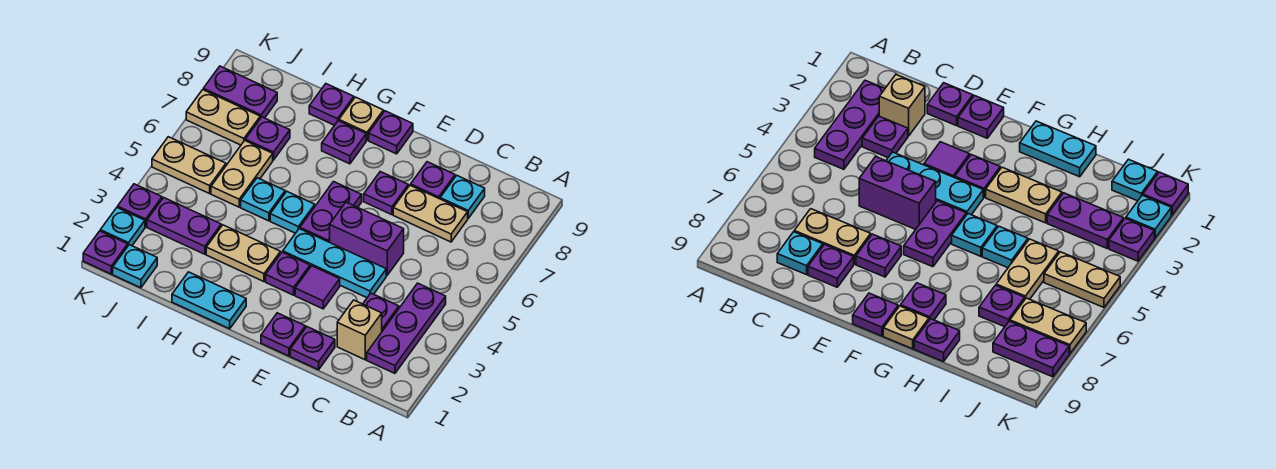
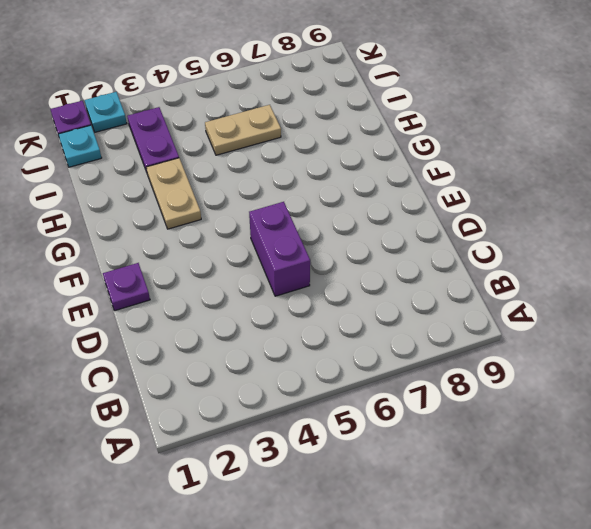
none -> purple 1x3 plate [367,283,446,373]
none -> tan 1x1 brick [337,300,382,360]
none -> purple 1x1 plate [363,293,399,331]
none -> tan 1x2 plate [393,185,468,242]

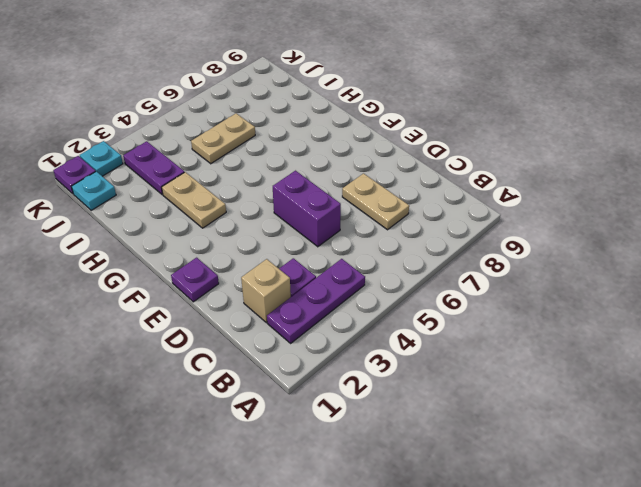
none -> cyan 1x1 plate [440,175,485,218]
none -> purple 1x1 plate [290,327,335,370]
none -> cyan 1x3 plate [283,229,386,298]
none -> purple 1x1 plate [411,162,455,199]

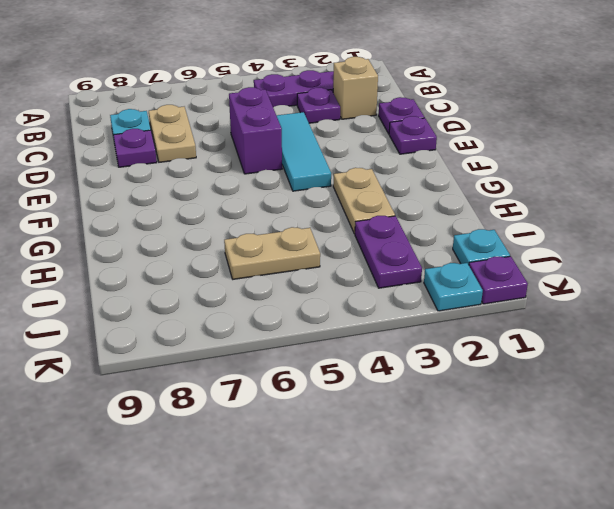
cyan 1x3 tile [276,112,331,191] -> cyan 1x3 plate [283,229,386,298]
none -> purple 1x1 tile [295,266,340,309]
none -> purple 1x1 plate [364,172,408,215]
none -> purple 1x1 plate [266,252,310,295]
none -> purple 1x2 plate [300,182,362,242]

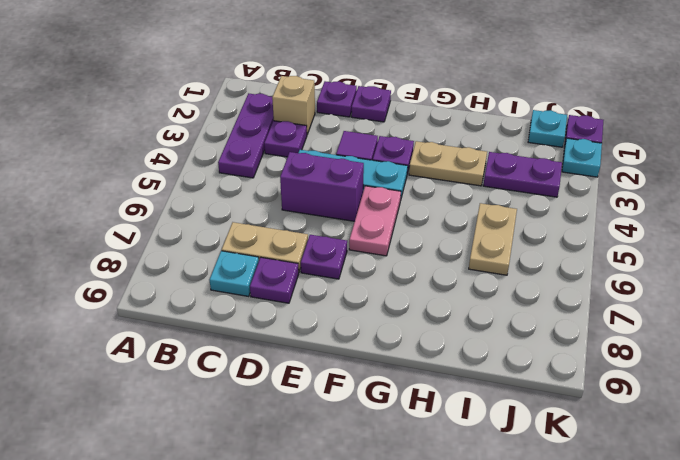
pink 1x2 plate [349,186,401,256] -> purple 1x2 plate [300,182,362,242]
none -> purple 1x1 plate [369,111,413,154]
none -> cyan 1x2 plate [172,272,246,329]
none -> cyan 1x1 plate [270,192,315,233]
none -> purple 1x1 plate [322,121,366,164]

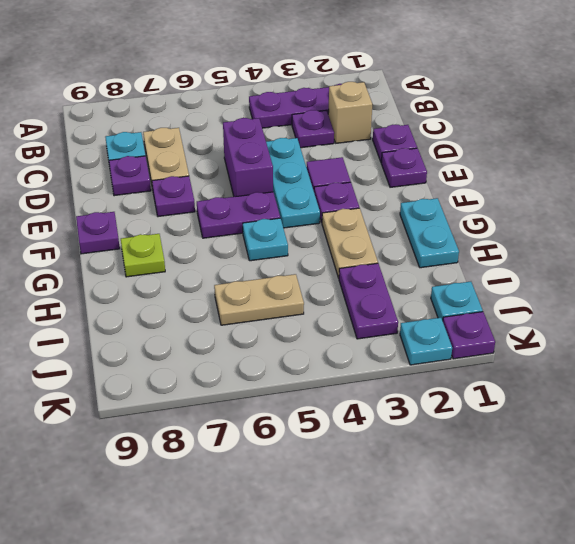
lime 1x1 plate [121,234,165,277] -> purple 1x1 plate [322,121,366,164]
none -> tan 1x1 plate [339,97,383,140]
none -> cyan 1x1 plate [241,178,285,221]
none -> purple 1x1 plate [309,84,354,125]
none -> purple 1x1 plate [245,117,290,160]

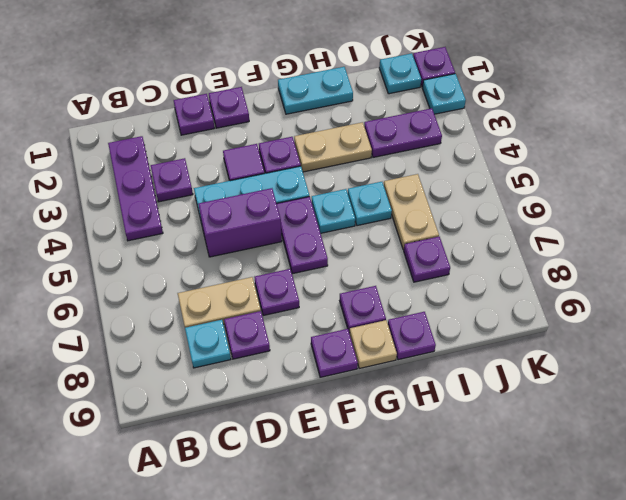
none -> tan 1x1 brick [337,300,382,360]
none -> tan 1x2 plate [152,137,226,194]
none -> tan 1x2 plate [186,90,260,145]
none -> purple 1x2 plate [203,66,277,118]

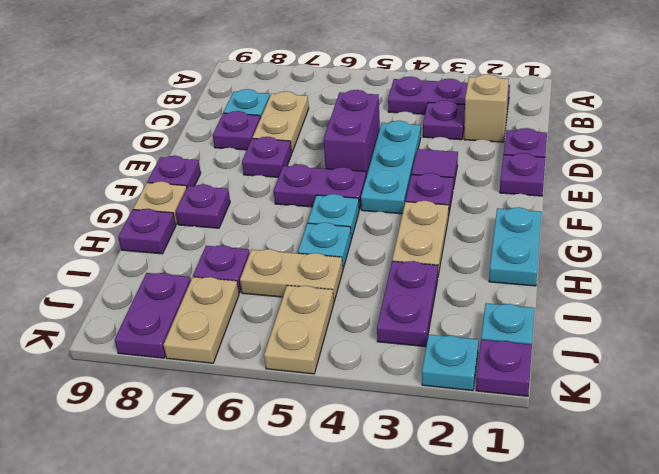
none -> purple 1x1 plate [118,184,162,227]

